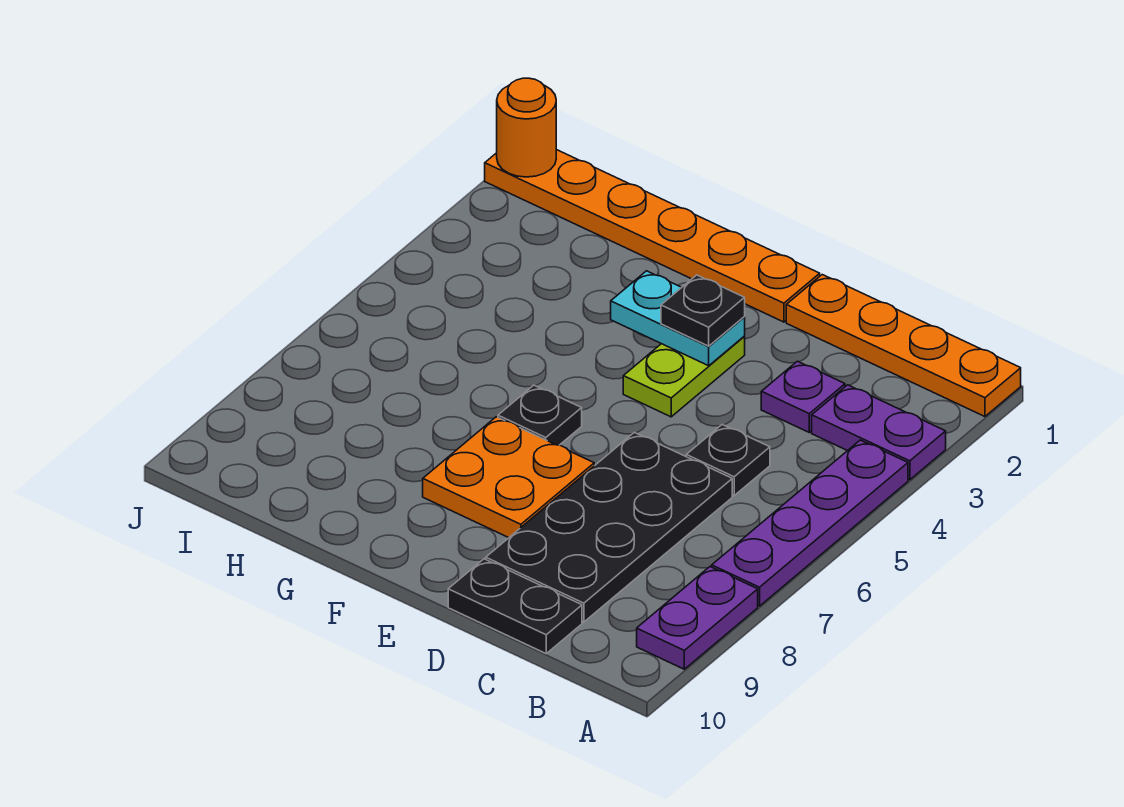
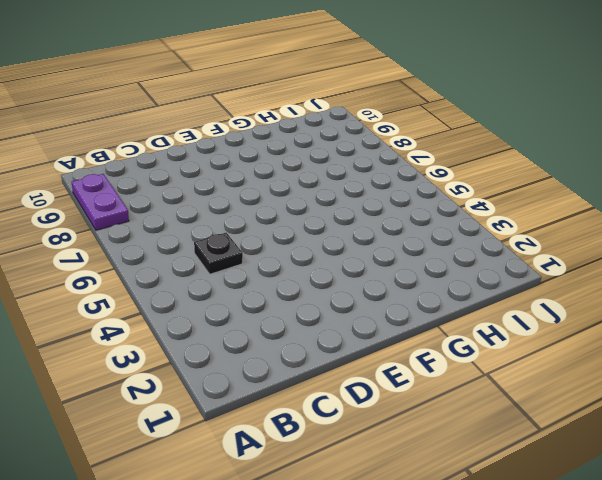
none -> orange 1x4 plate [786,275,1021,416]
none -> purple 1x2 plate [812,385,946,480]
none -> purple 1x4 plate [712,440,908,606]

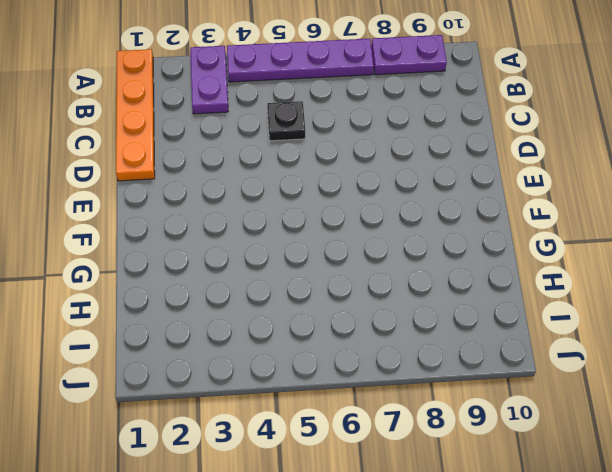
none -> purple 1x1 plate [761,361,845,432]
none -> black 2x4 plate [486,432,732,622]
none -> black 1x2 plate [448,559,582,653]

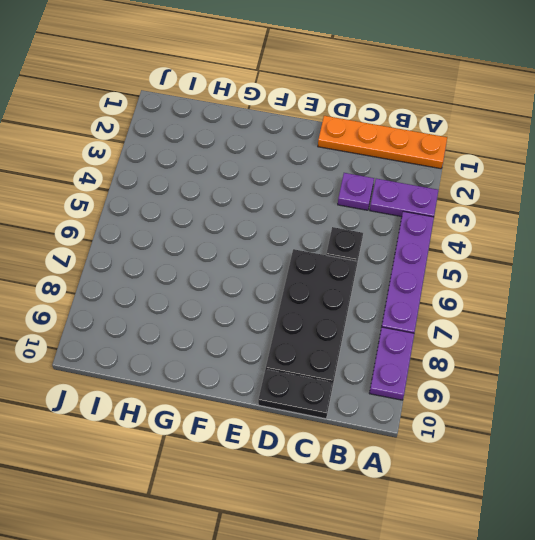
none -> orange 1x6 plate [485,150,820,322]
none -> lime 1x2 plate [623,337,745,417]
none -> orange 2x2 plate [423,417,595,538]

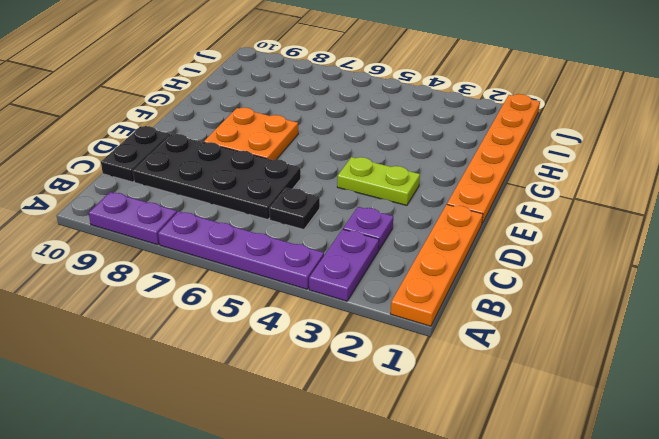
none -> black 1x1 plate [498,385,582,445]
none -> cyan 1x2 plate [611,271,745,366]
none -> orange 1x1 round brick [497,78,556,177]

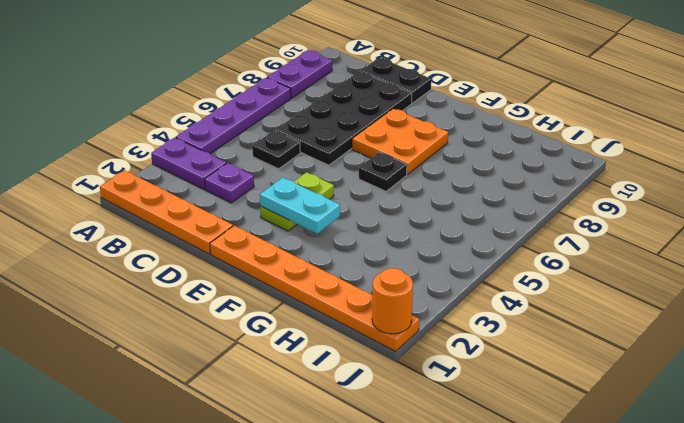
none -> black 1x1 plate [661,275,745,346]

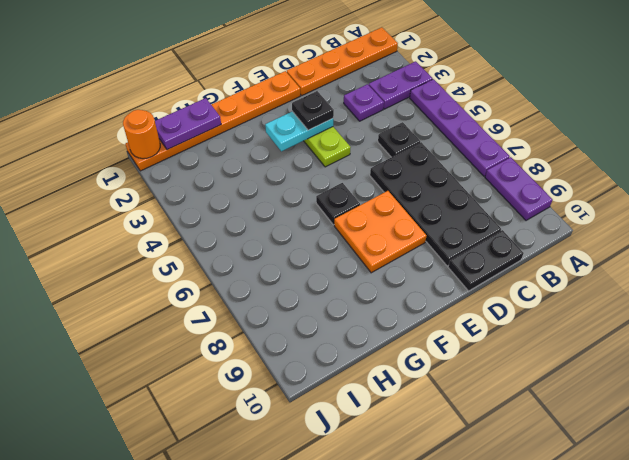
purple 1x2 plate [155,98,221,150] -> none

